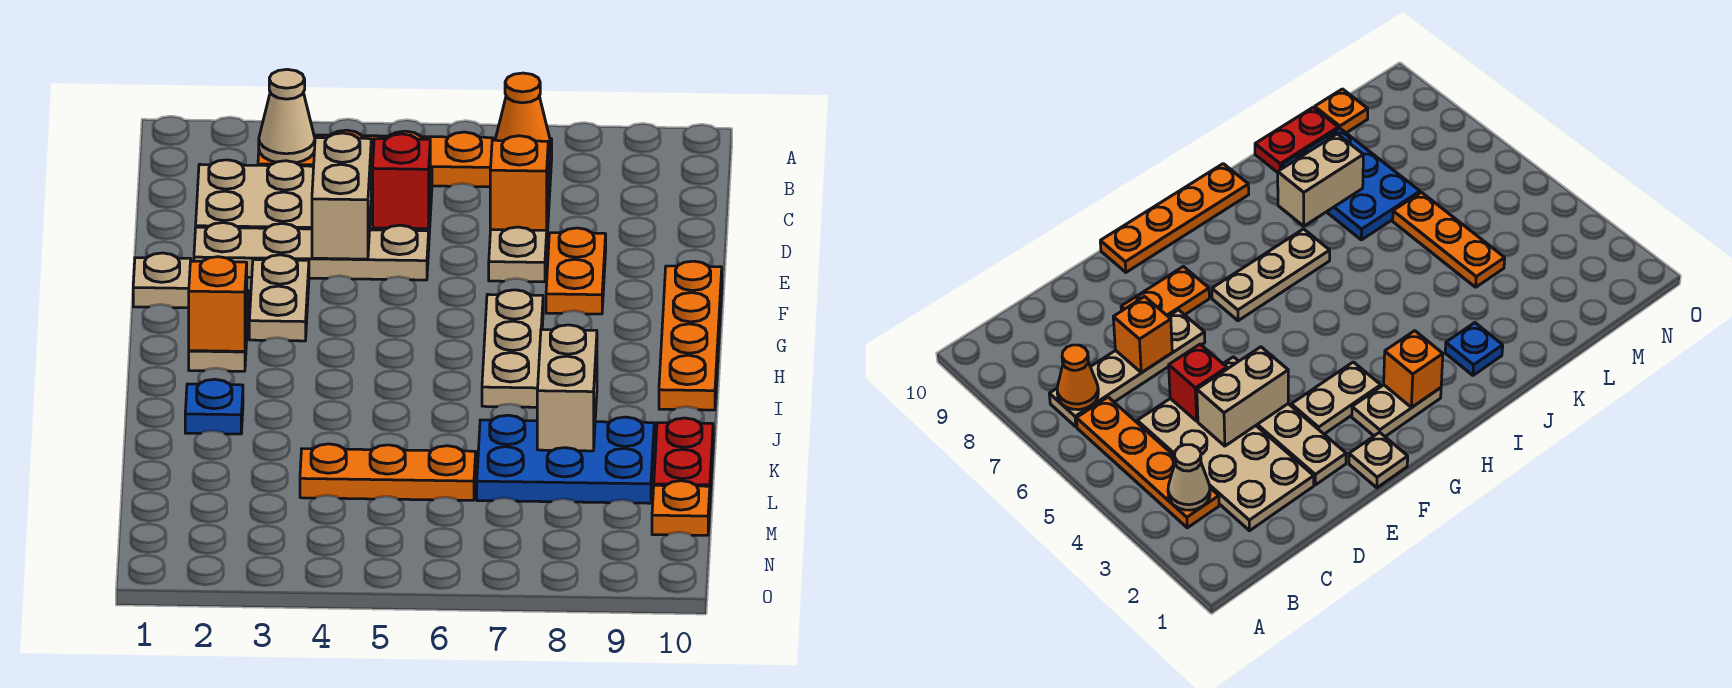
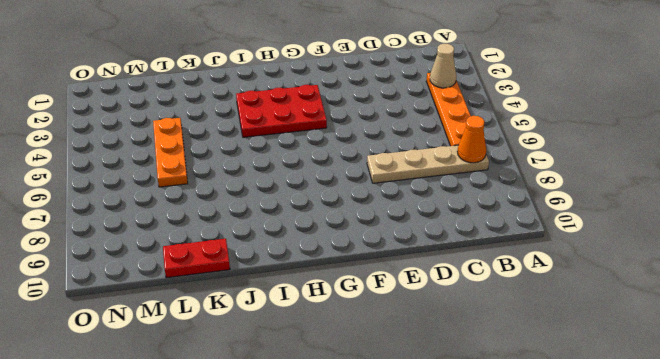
red 2x3 plate [236,85,327,137] -> tan 1x2 plate [249,255,309,341]
none -> tan 2x4 plate [196,160,432,234]
none -> tan 1x4 plate [194,223,429,280]
none -> orange 1x2 plate [546,228,606,314]

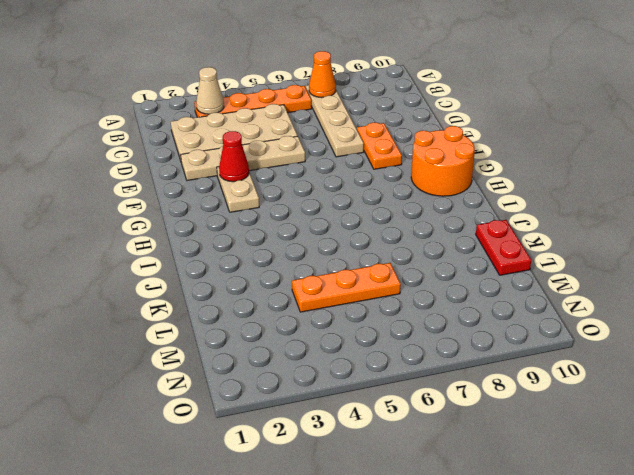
red 1x1 cone [219,131,249,182] -> none
orange 2x2 round brick [411,126,475,196] -> orange 1x4 plate [659,261,722,410]
none -> tan 1x1 plate [133,253,191,308]
none -> tan 1x2 plate [189,291,248,371]
none -> tan 1x3 plate [482,290,543,407]

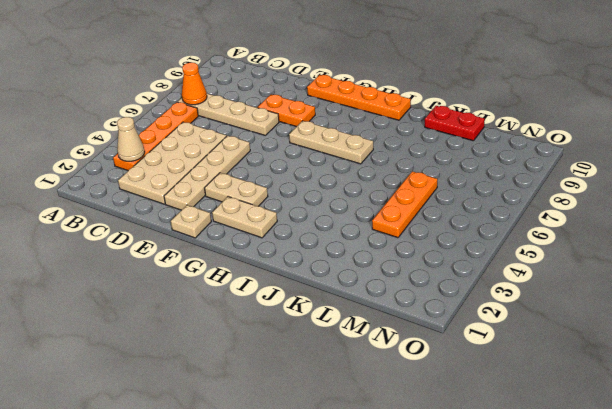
none -> blue 1x1 plate [185,379,243,434]
none -> blue 2x3 plate [477,415,654,503]
none -> orange 1x1 plate [652,481,710,535]

